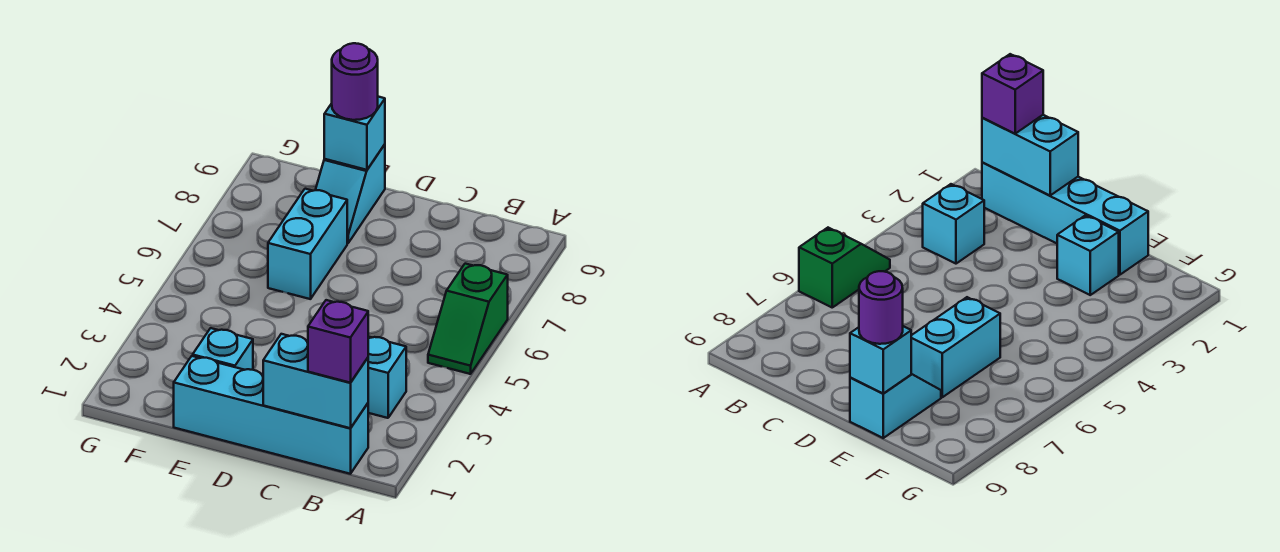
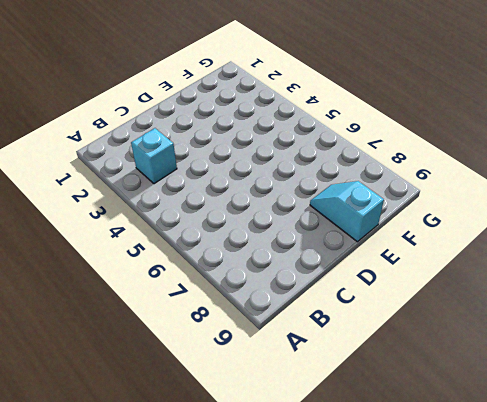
none -> green 1x2 slope [428,264,508,374]
none -> cyan 1x4 brick [174,356,368,474]

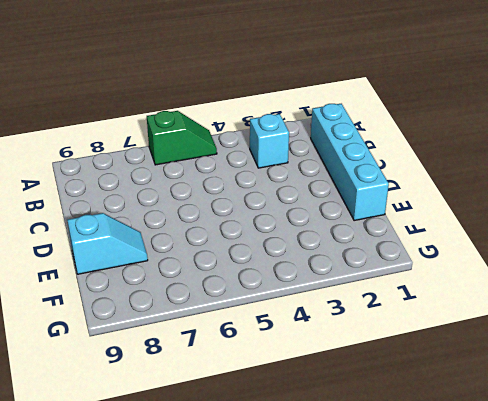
none -> cyan 1x1 brick [193,328,253,370]
none -> cyan 1x2 brick [268,189,347,299]

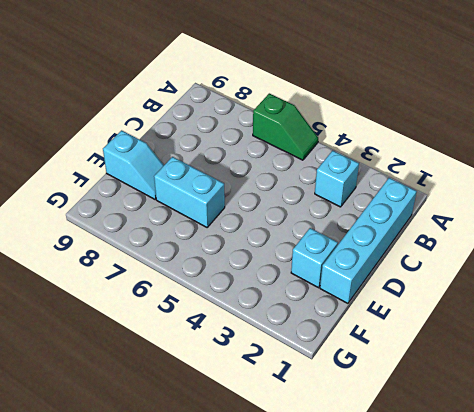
none -> cyan 1x2 brick [263,334,368,428]
none -> cyan 1x1 brick [324,97,385,170]

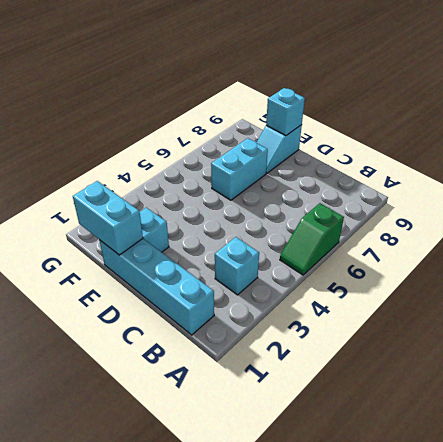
cyan 1x2 brick [73,181,143,255] -> cyan 1x2 brick moved to [263,334,368,428]
none -> purple 1x1 brick [308,300,368,383]
none -> purple 1x1 round brick [332,43,378,120]

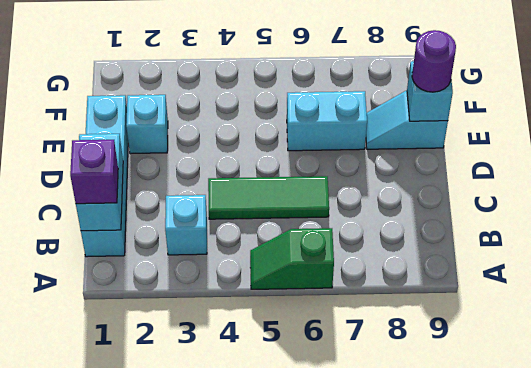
green 1x3 tile [208,176,329,219] -> none

